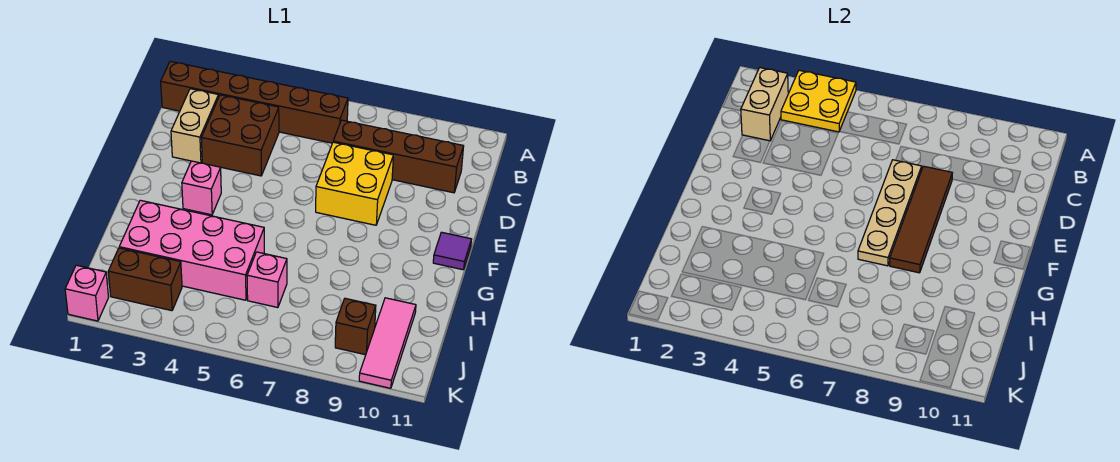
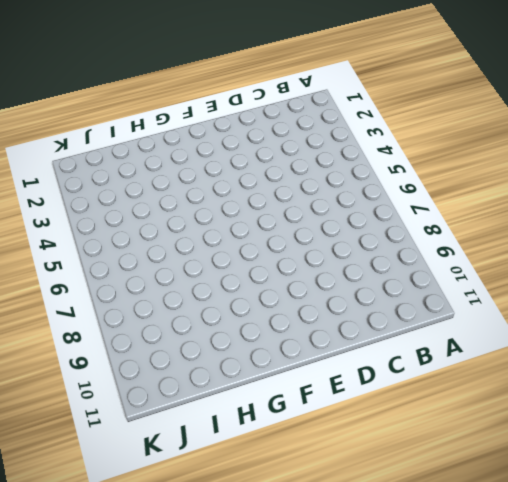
none -> brown 1x6 brick [161,61,348,143]
none -> tan 1x2 brick [171,89,219,163]
none -> brown 2x2 brick [201,95,279,176]

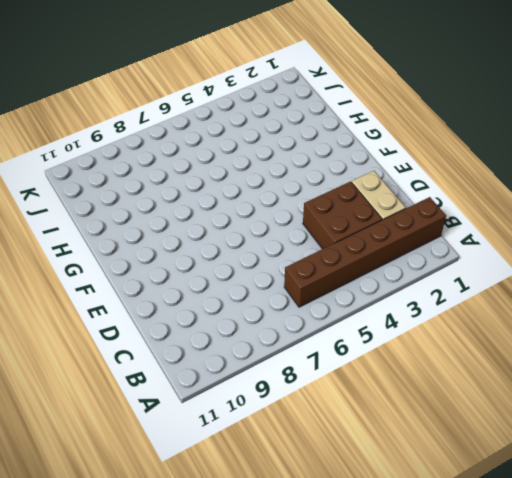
none -> brown 1x4 brick [333,120,464,193]
none -> yellow 2x2 brick [316,142,393,225]
none -> pink 1x1 brick [182,161,221,215]

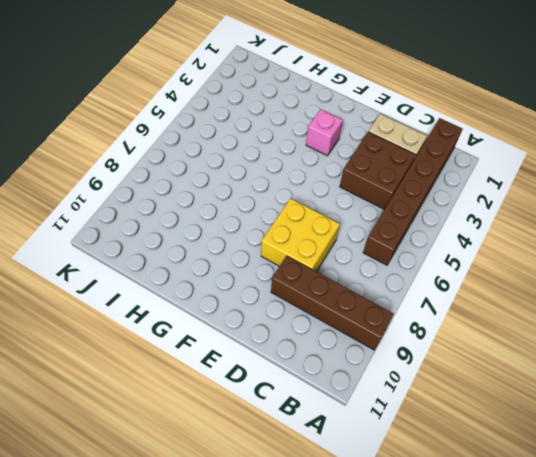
brown 1x4 brick [271,256,394,350] -> brown 1x4 brick turned to [333,120,464,193]
none -> purple 1x1 tile [433,232,471,270]
none -> pink 2x4 brick [119,200,264,300]
none -> pink 1x1 brick [247,252,287,308]

